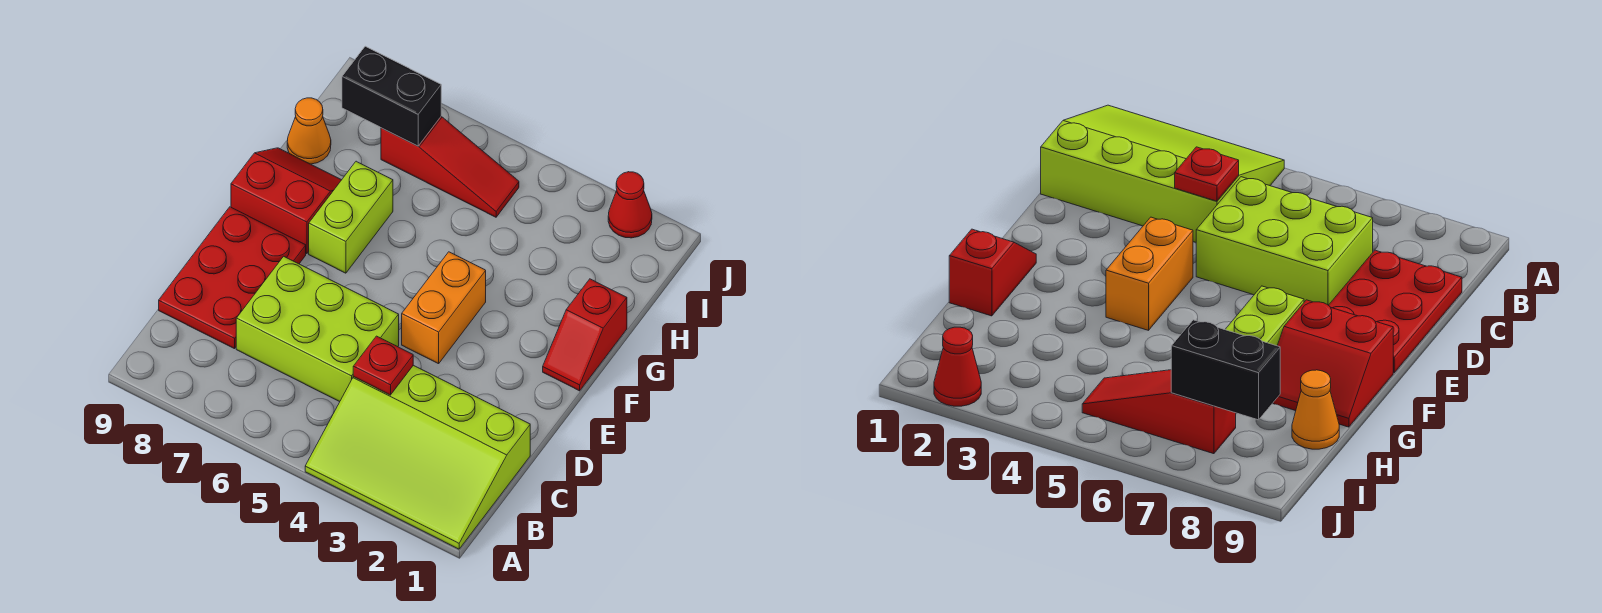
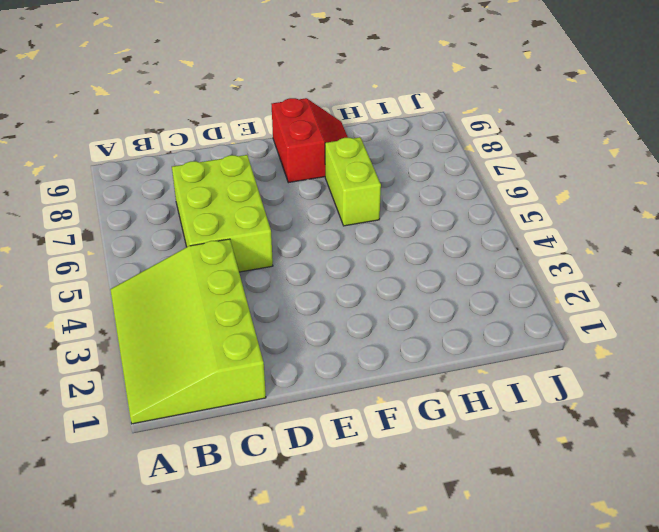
lime 1x2 brick [325,137,381,226] -> lime 1x2 brick turned to [309,161,393,273]
none -> red 2x3 plate [159,207,306,349]
none -> orange 1x2 brick [402,252,486,364]
none -> red 1x2 slope [543,279,627,391]

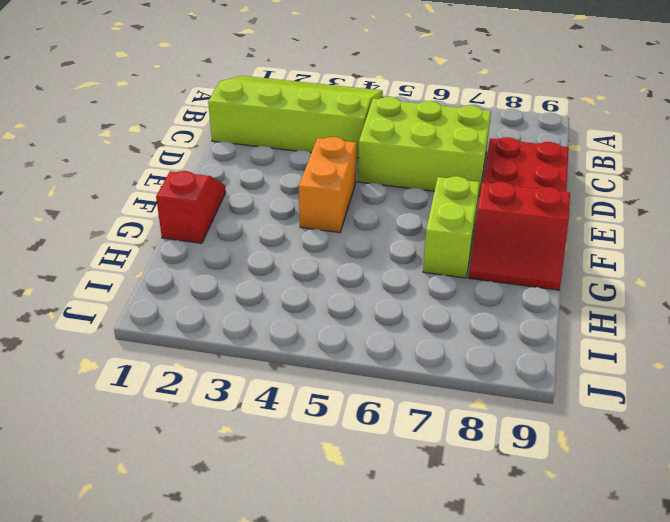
none -> orange 1x1 cone [287,98,331,164]
none -> red 1x3 slope [381,117,519,217]
none -> red 1x1 cone [608,172,652,238]

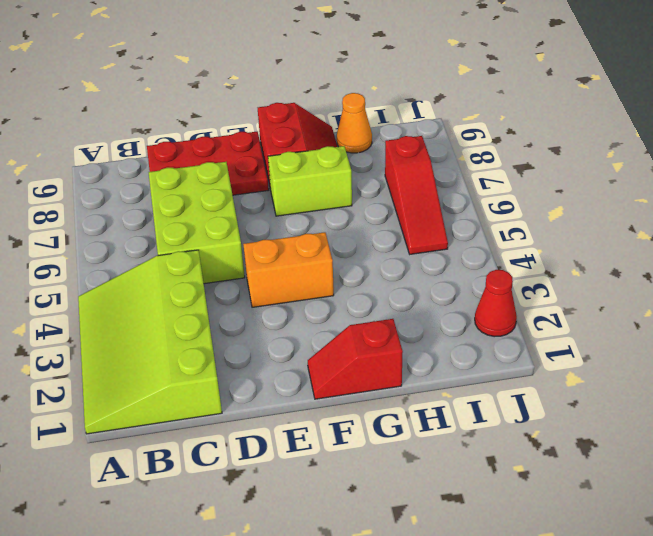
none -> red 1x1 plate [353,336,413,395]
none -> black 1x2 brick [342,46,441,146]

